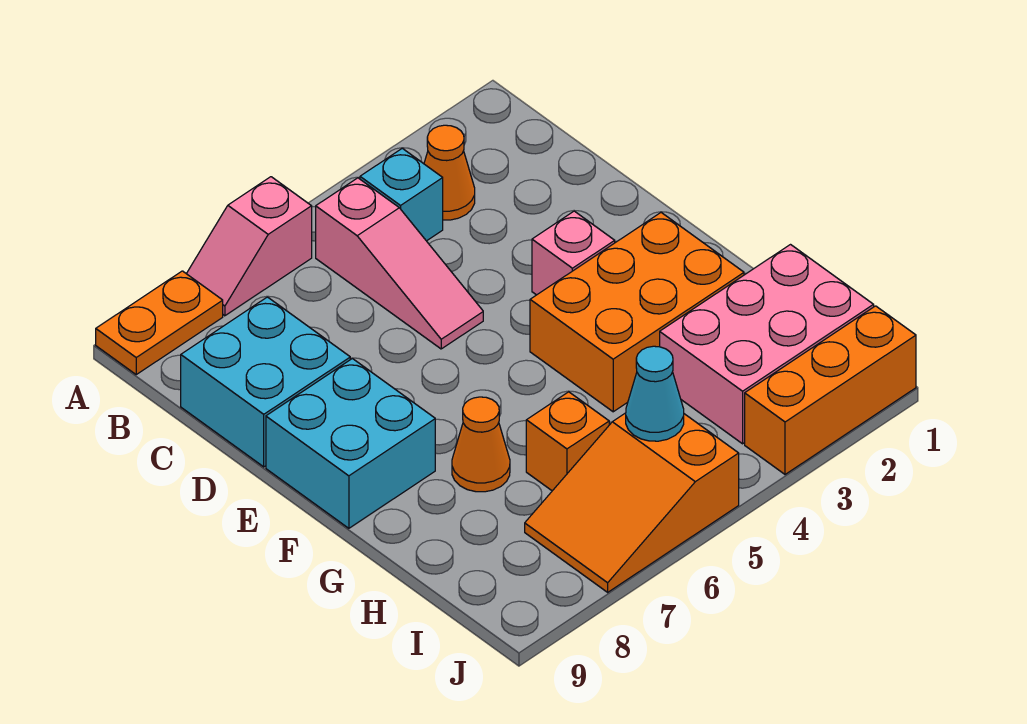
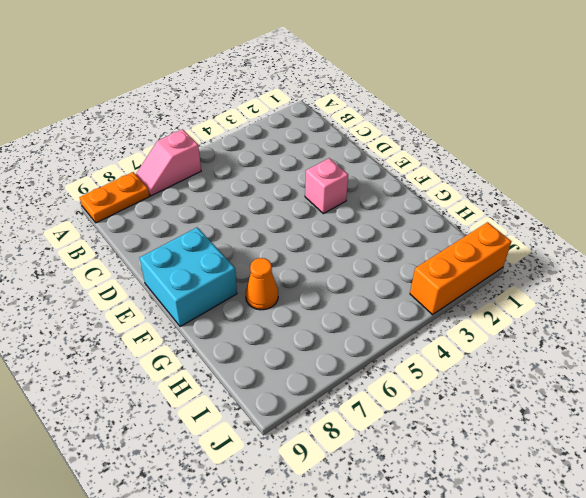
none -> orange 1x1 cone [424,125,475,220]
none -> cyan 1x1 brick [360,148,443,241]
none -> pink 1x3 slope [316,178,483,349]

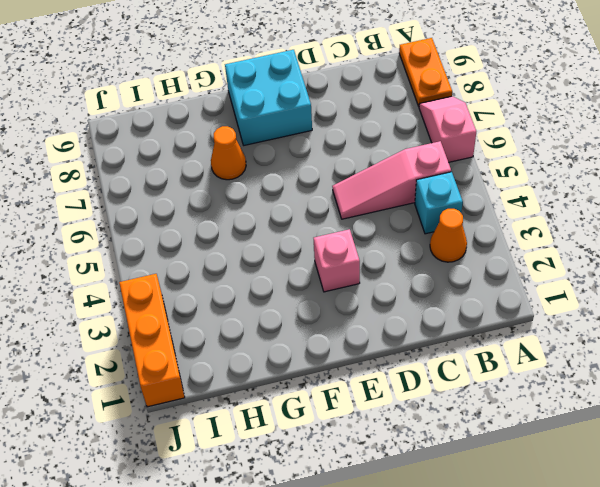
none -> cyan 2x2 brick [181,297,350,467]
none -> orange 2x3 brick [530,213,744,412]
none -> pink 2x3 brick [660,245,874,444]

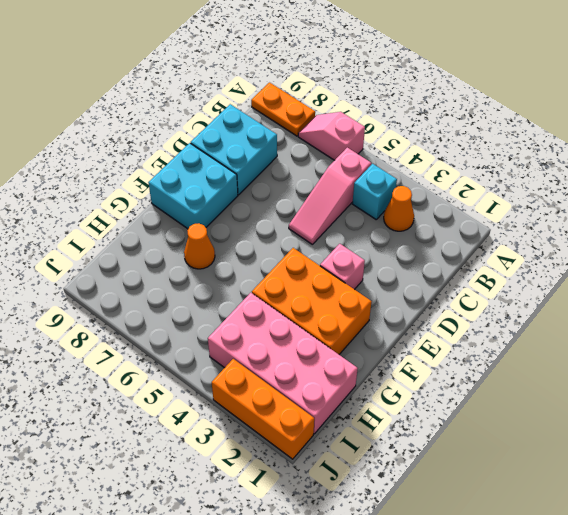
pink 2x4 brick [208,293,358,434] -> pink 2x3 brick [660,245,874,444]
none -> orange 1x1 brick [526,392,609,491]
none -> orange 2x3 slope [525,413,739,592]
none -> cyan 1x1 cone [626,346,684,441]

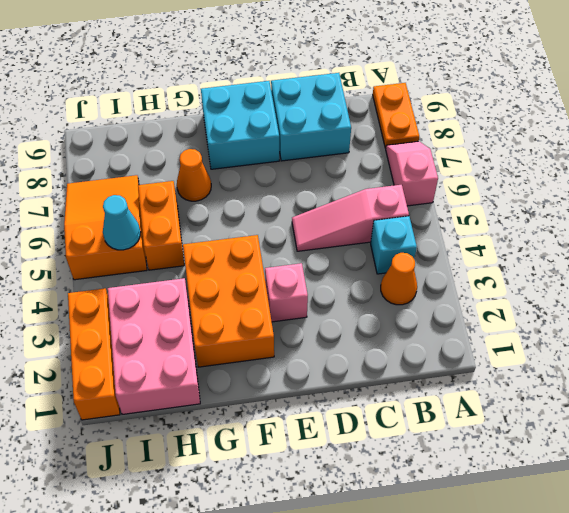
orange 1x2 brick [138,181,184,270] -> orange 1x1 brick [526,392,609,491]

